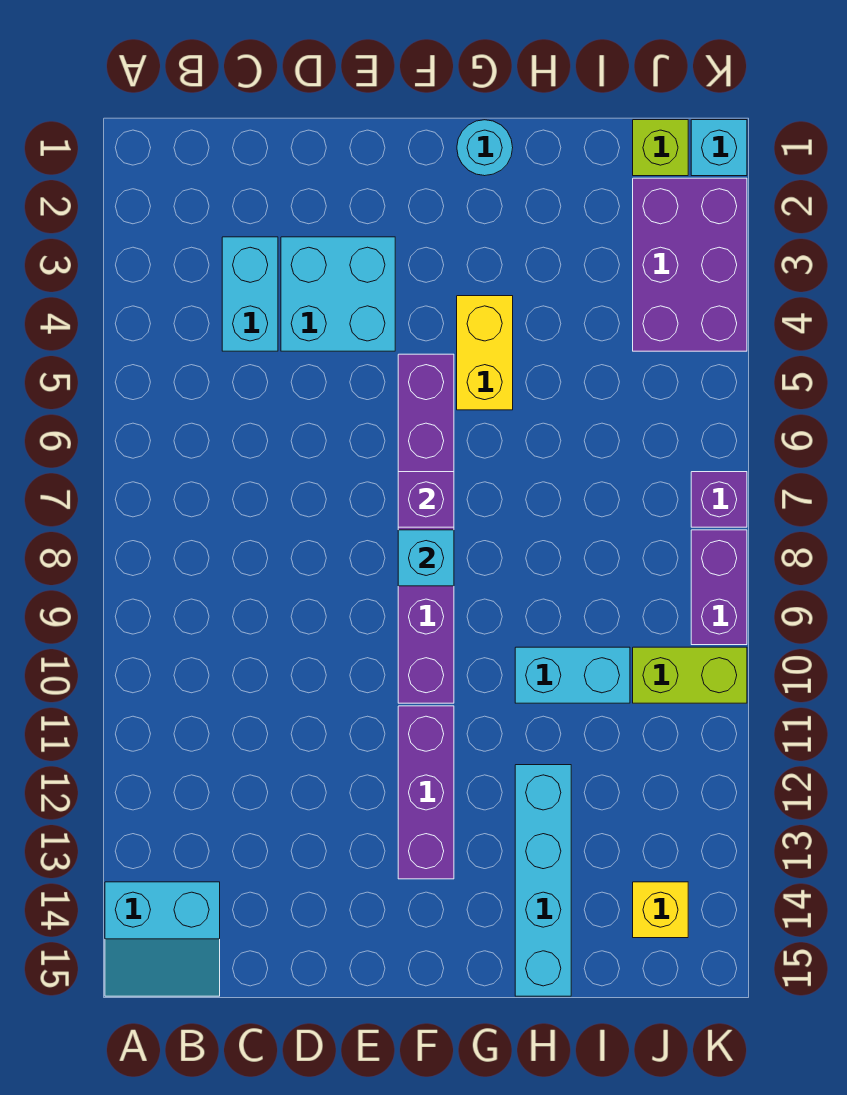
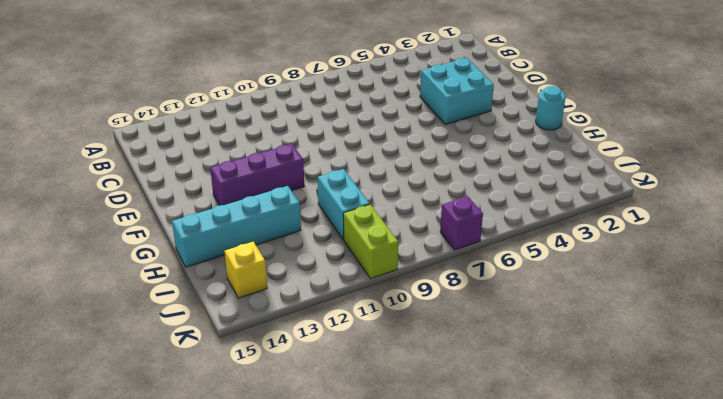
none -> cyan 2x2 slope [105,882,220,996]
none -> cyan 1x2 brick [222,237,278,351]
none -> purple 1x6 brick [398,354,454,703]

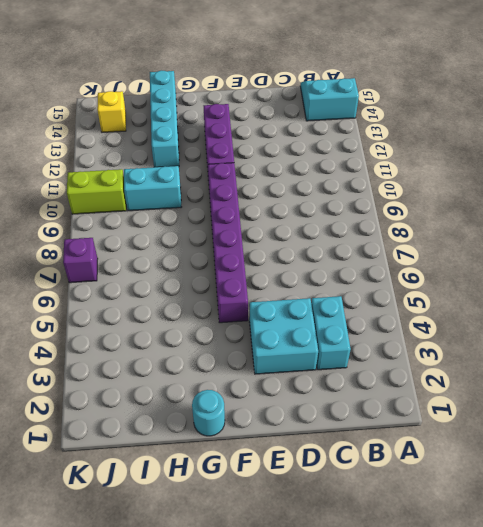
none -> yellow 1x2 brick [457,296,513,410]
none -> lime 1x1 brick [633,120,688,176]
none -> purple 2x3 brick [633,178,747,351]

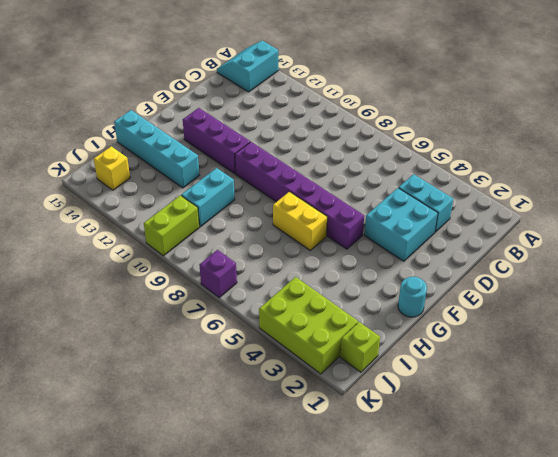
yellow 1x2 brick [273,192,327,250] -> yellow 1x2 brick moved to [457,296,513,410]
lime 2x3 brick [259,277,358,374] -> purple 2x3 brick [633,178,747,351]
none -> cyan 1x1 brick [691,120,747,176]
none -> purple 1x2 brick [691,530,747,645]
none -> purple 1x1 brick [398,472,454,527]

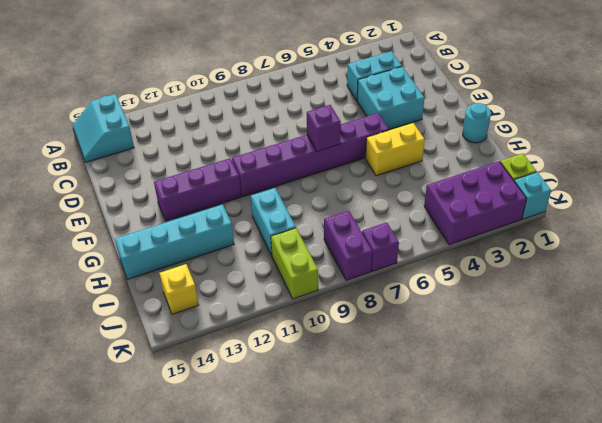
purple 1x2 brick [324,211,372,280] -> purple 1x2 brick turned to [691,530,747,645]
none -> cyan 1x1 brick [398,530,454,586]

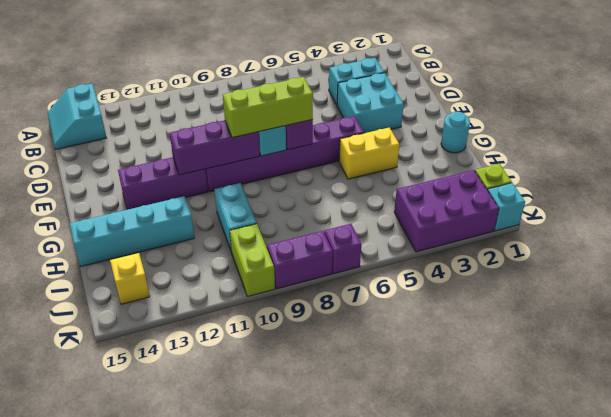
lime 1x3 brick [223,77,313,138] -> none
purple 1x3 brick [170,120,260,175] -> none

